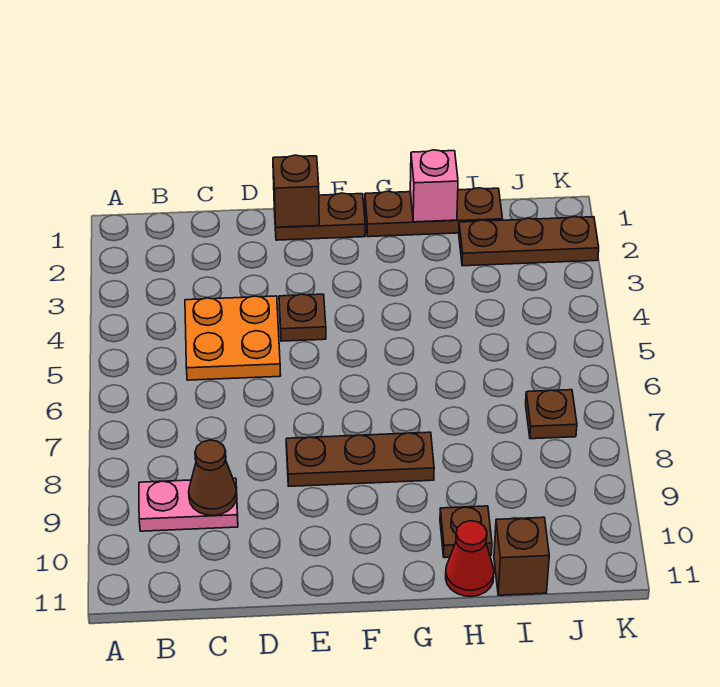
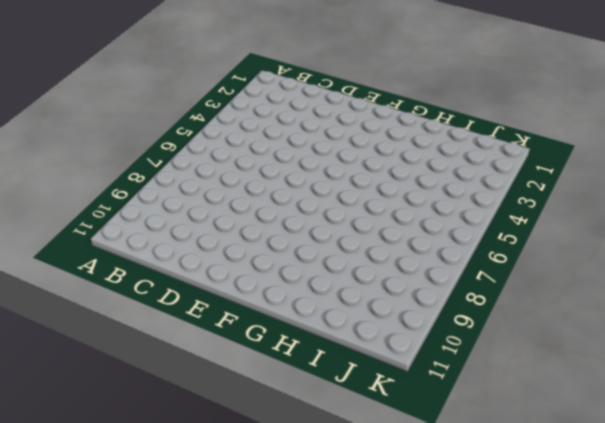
none -> pink 1x2 plate [139,478,238,531]
none -> orange 2x2 plate [185,296,281,380]
none -> brown 1x2 plate [274,193,365,240]

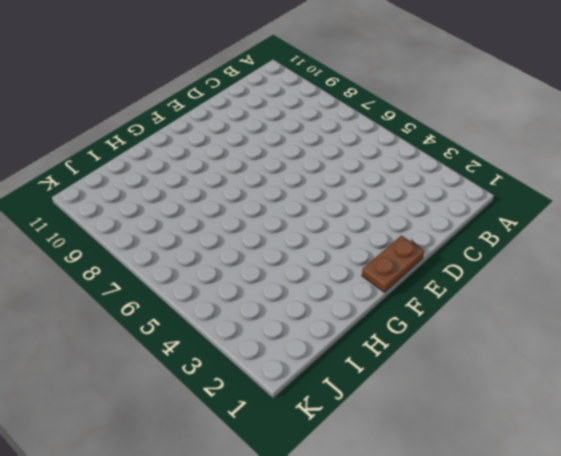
none -> pink 1x2 plate [139,478,238,531]
none -> orange 2x2 plate [185,296,281,380]
none -> brown 1x1 plate [279,294,326,341]

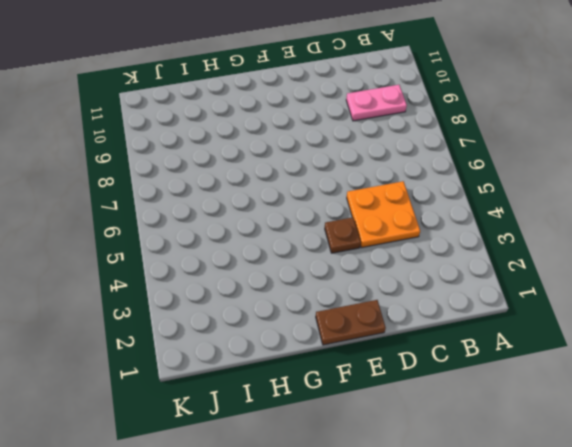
none -> brown 1x3 plate [286,432,434,486]
none -> brown 1x3 plate [365,188,503,237]
none -> brown 1x1 plate [440,506,492,558]

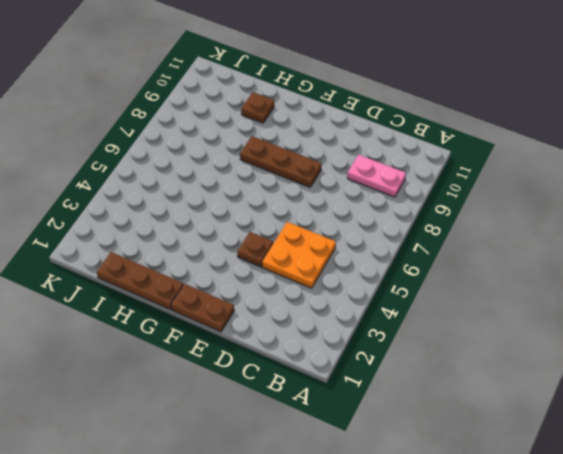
none -> red 1x1 cone [446,521,494,597]
none -> brown 1x3 plate [459,217,599,266]
none -> brown 1x1 brick [494,517,549,595]

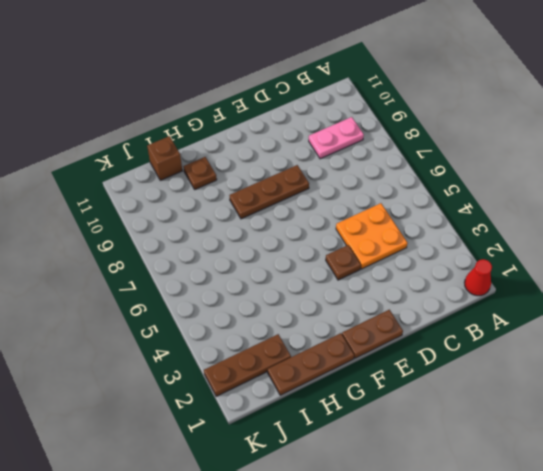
red 1x1 cone [464,259,492,296] -> red 1x1 cone moved to [446,521,494,597]
none -> brown 1x1 plate [526,390,577,439]
none -> brown 1x1 cone [189,440,237,515]
none -> brown 1x1 brick [273,155,319,227]

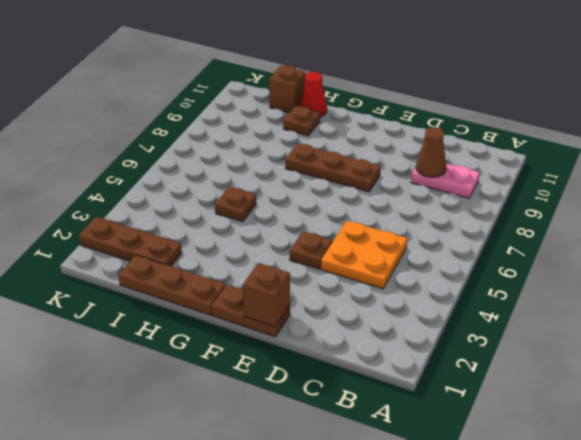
brown 1x1 plate [215,187,256,222] -> brown 1x1 plate moved to [526,390,577,439]
none -> pink 1x1 brick [410,150,458,222]

